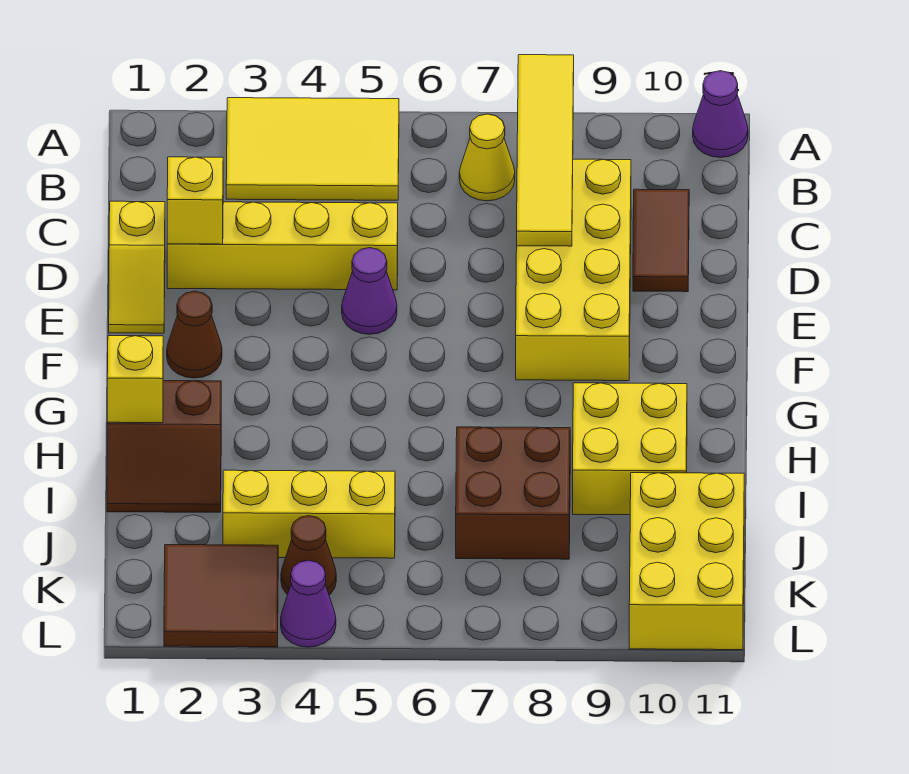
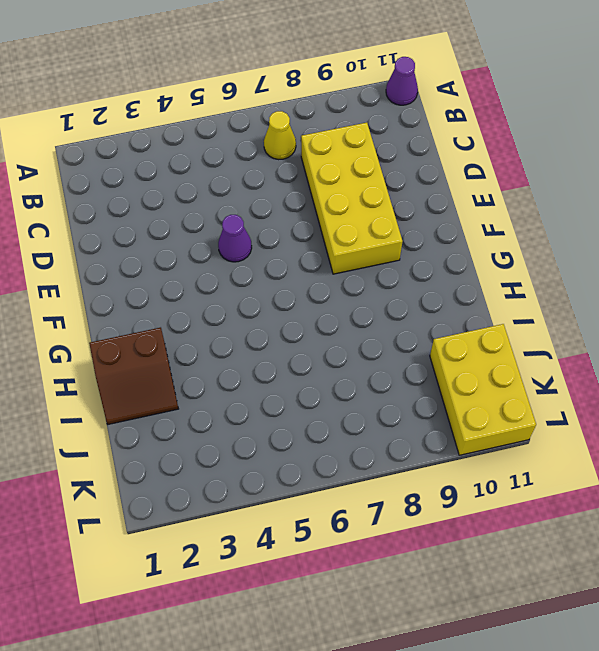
none -> yellow 2x3 tile [226,98,399,200]
none -> brown 1x2 tile [633,189,689,292]
none -> yellow 1x2 slope [109,201,165,333]

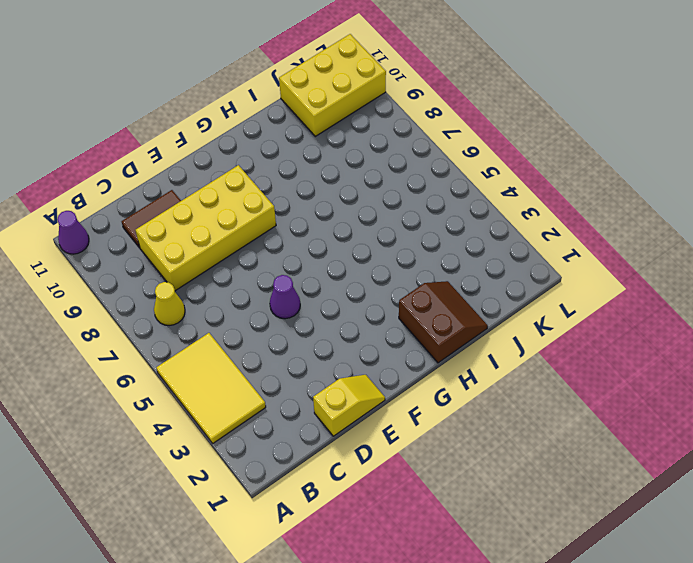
none -> yellow 1x4 brick [167,202,398,290]
none -> brown 1x1 cone [167,291,222,378]
none -> yellow 2x2 brick [573,383,687,515]

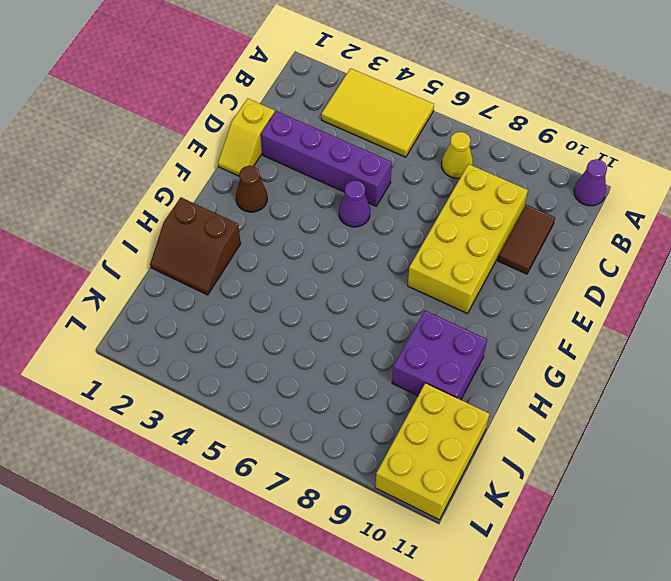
purple 1x4 brick [261,111,392,206] -> yellow 1x4 brick [167,202,398,290]
purple 2x2 brick [392,311,487,400] -> yellow 2x2 brick [573,383,687,515]
none -> brown 2x2 brick [456,427,570,559]
none -> yellow 1x3 brick [223,470,395,558]
none -> brown 2x2 tile [164,545,278,647]

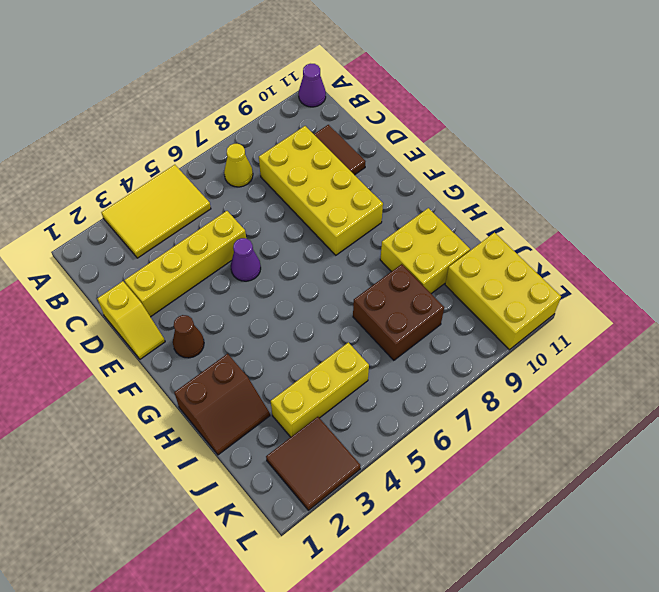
none -> brown 1x1 cone [281,516,336,595]
none -> purple 1x1 cone [281,560,336,647]
none -> yellow 1x4 tile [517,55,574,246]

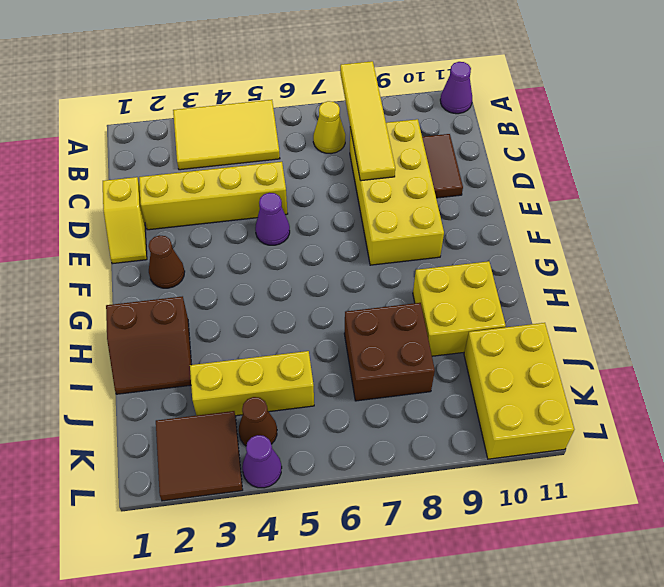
none -> yellow 1x1 brick [167,157,223,244]
none -> yellow 1x1 brick [107,336,163,423]

